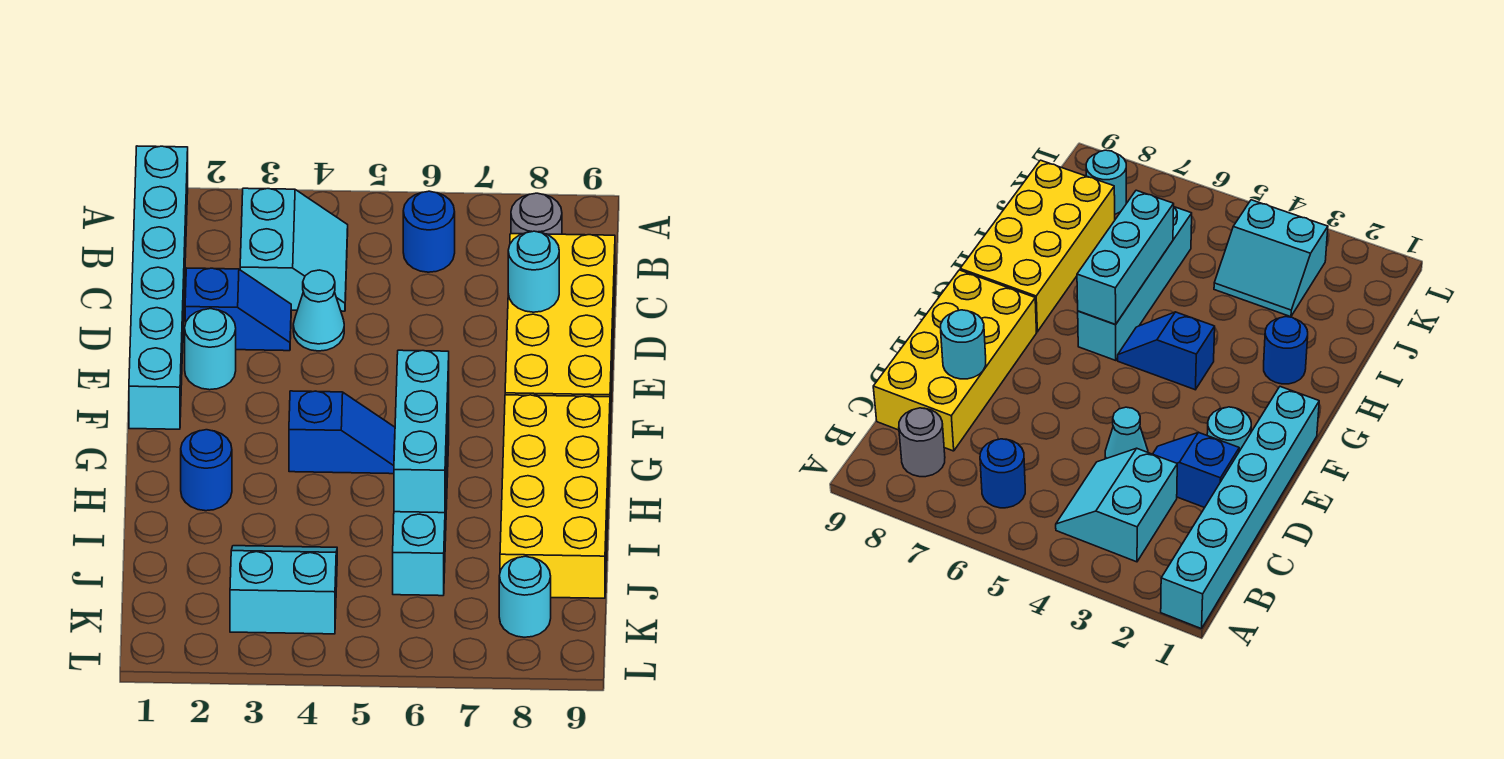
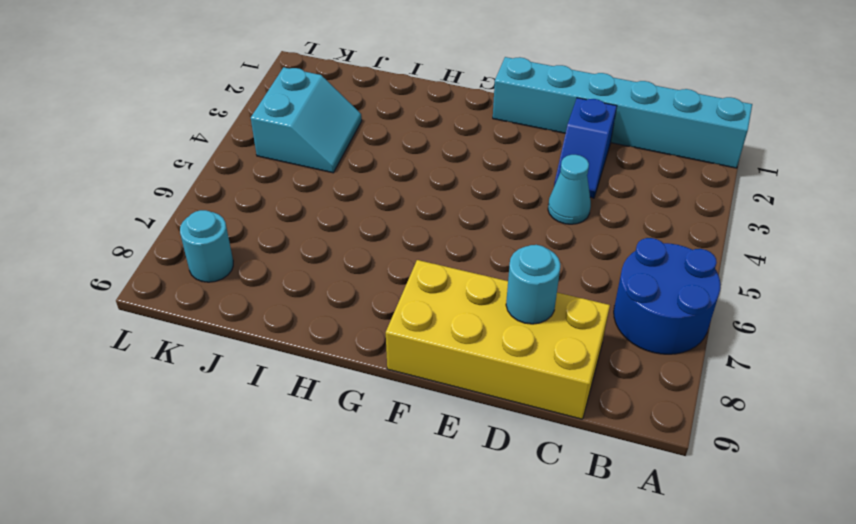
blue 2x2 round brick [614,238,721,354] -> blue 1x1 round brick [403,191,455,272]
none -> cyan 2x2 slope [240,188,348,311]
none -> grey 1x1 round brick [511,193,562,234]
none -> cyan 1x1 round brick [185,309,236,390]

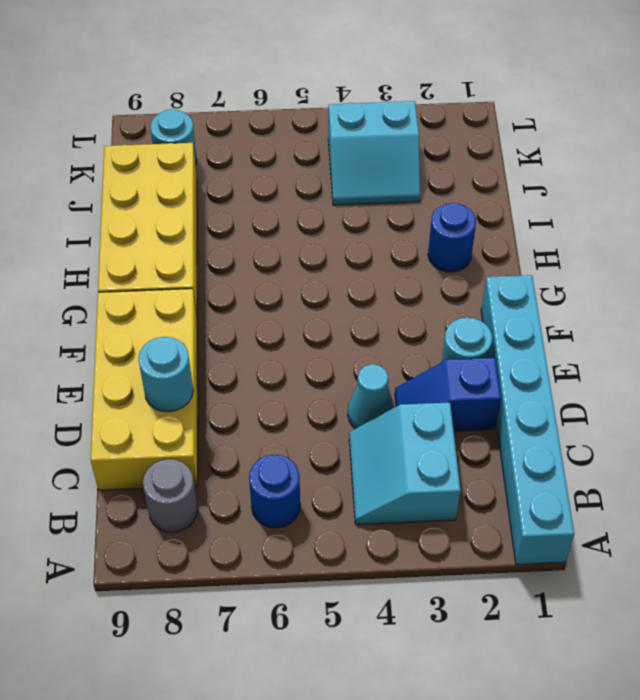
none -> blue 1x2 slope [289,391,395,474]
none -> cyan 1x4 brick [393,404,449,596]
none -> cyan 1x3 brick [394,350,449,513]

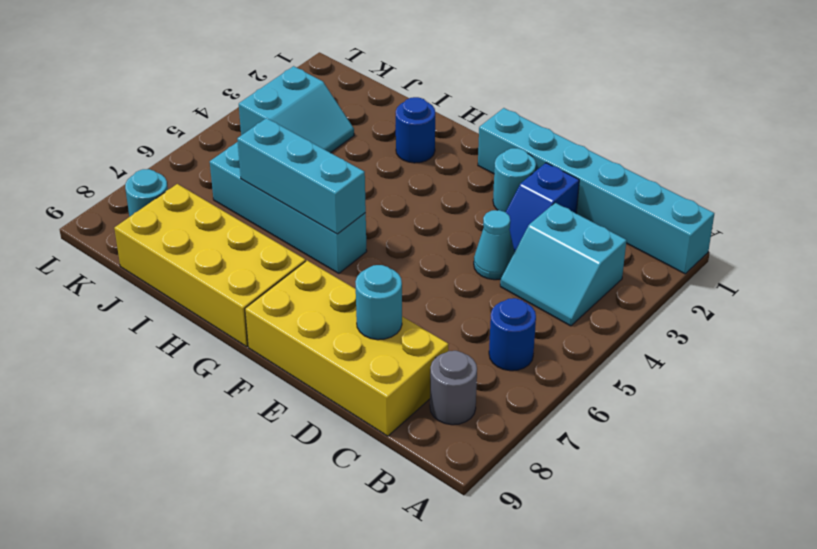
none -> blue 1x2 slope [289,391,395,474]

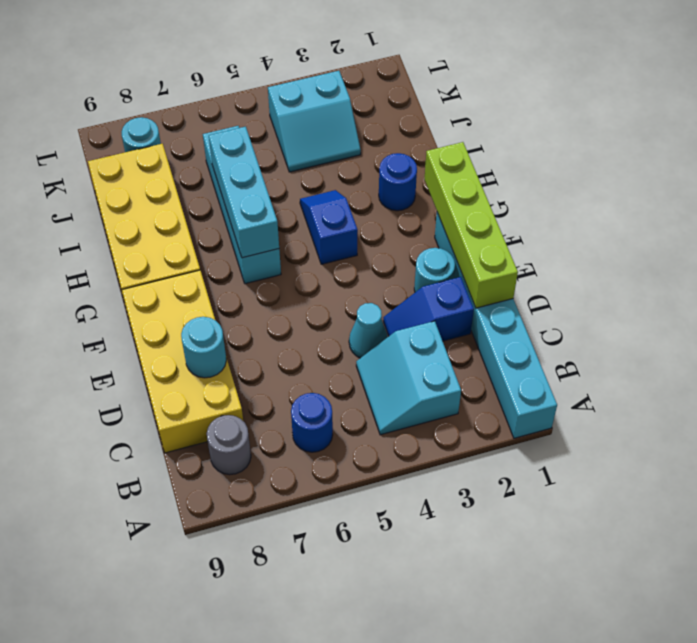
lime 1x4 brick [424,142,518,308] -> none
blue 1x2 slope [300,190,358,264] -> blue 1x2 slope turned to [289,391,395,474]

